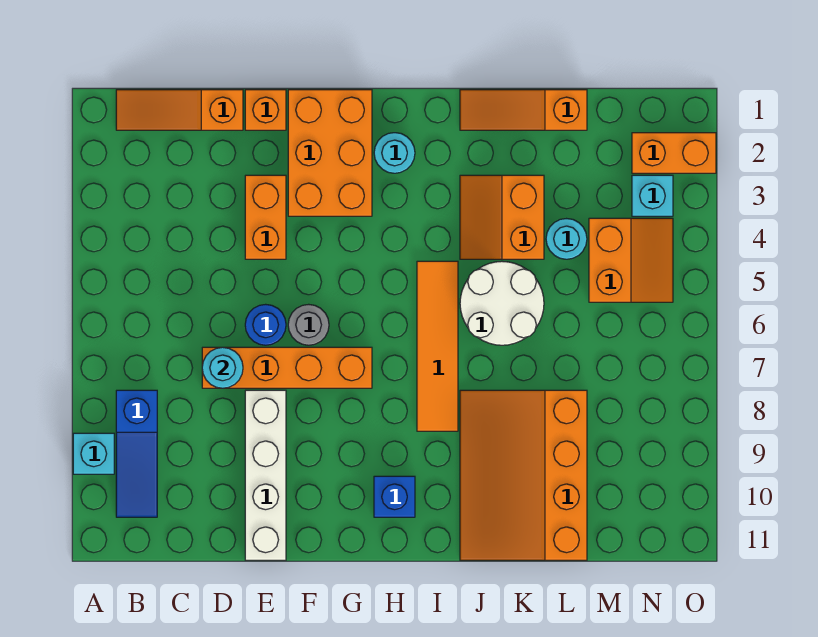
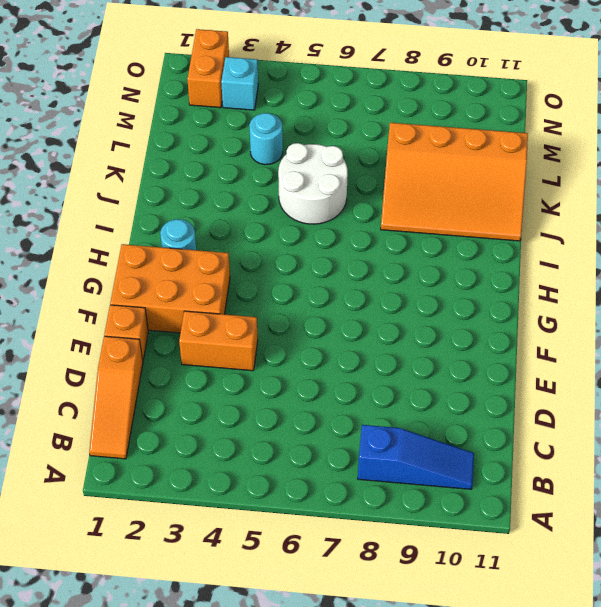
none -> cyan 1x1 brick [73,433,114,474]
none -> orange 1x4 brick [202,347,372,388]
none -> blue 1x1 round brick [245,304,286,345]

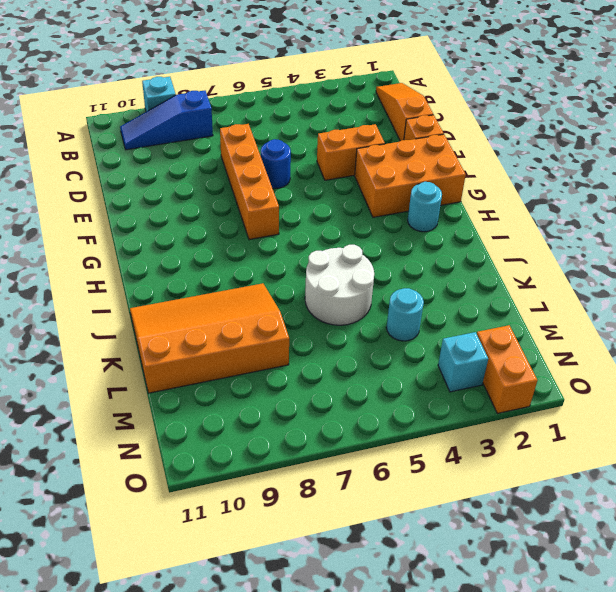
none -> white 1x4 brick [245,390,286,560]
none -> grey 1x1 round brick [288,304,329,345]
none -> blue 1x1 brick [374,476,415,517]

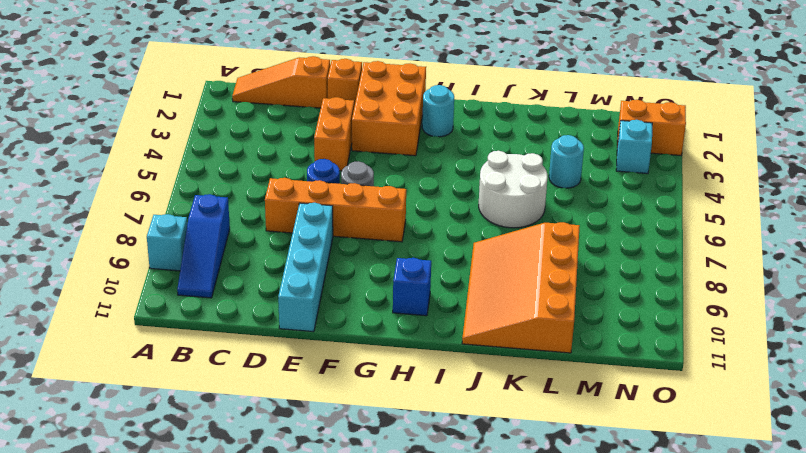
cyan 1x4 brick [278,203,333,332] -> white 1x4 brick [245,390,286,560]
none -> orange 1x4 tile [417,261,458,431]
none -> orange 1x3 slope [460,90,587,130]
none -> orange 2x2 slope [460,175,544,259]

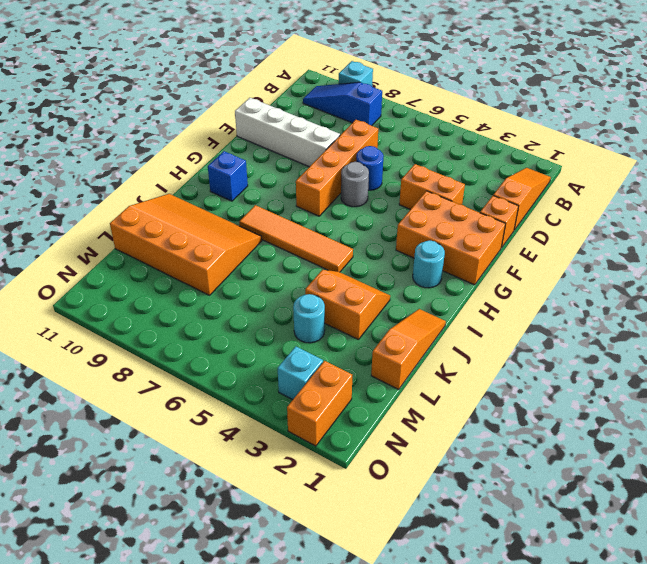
none -> white 2x2 round brick [460,261,544,345]
none -> orange 2x2 slope [589,218,673,302]
none -> cyan 1x1 round brick [202,347,243,388]

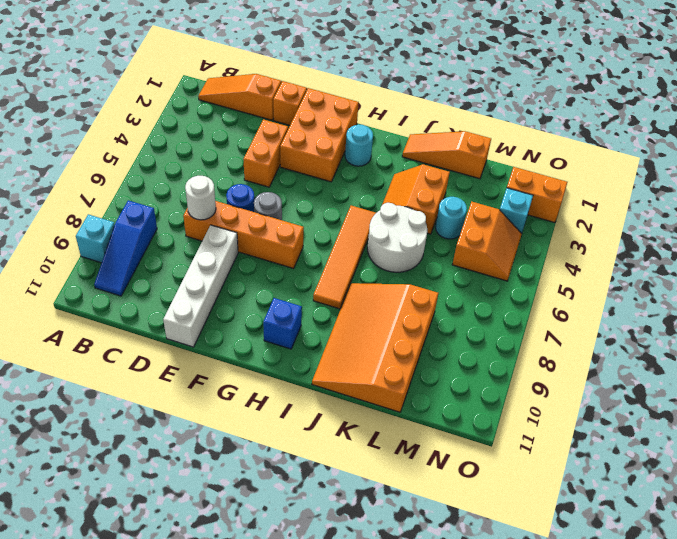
white 1x1 round brick [185,176,216,220] -> cyan 1x1 round brick [202,347,243,388]

